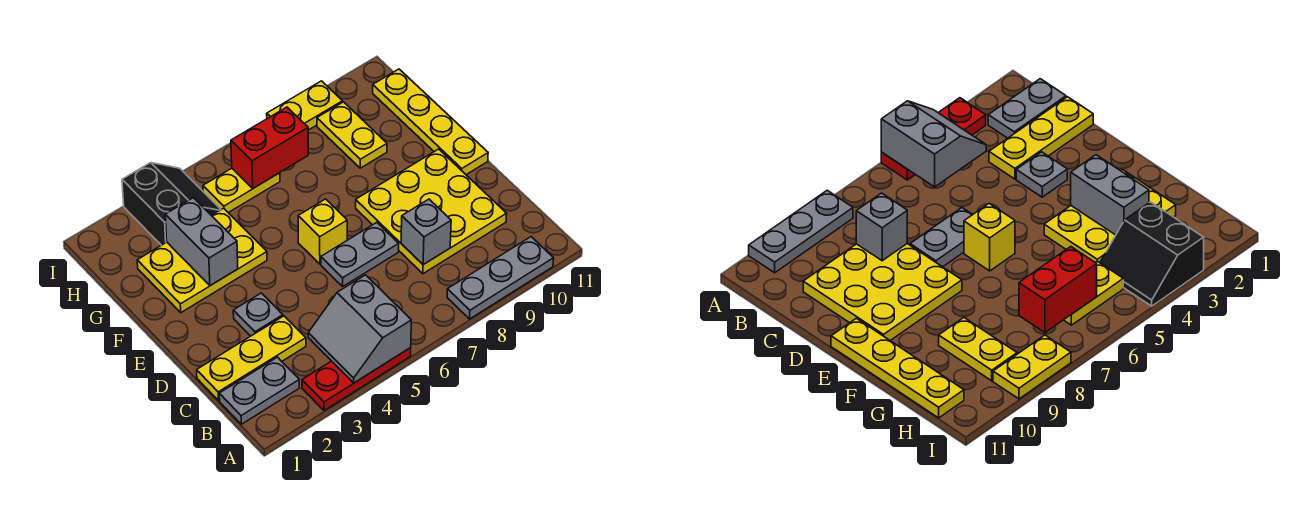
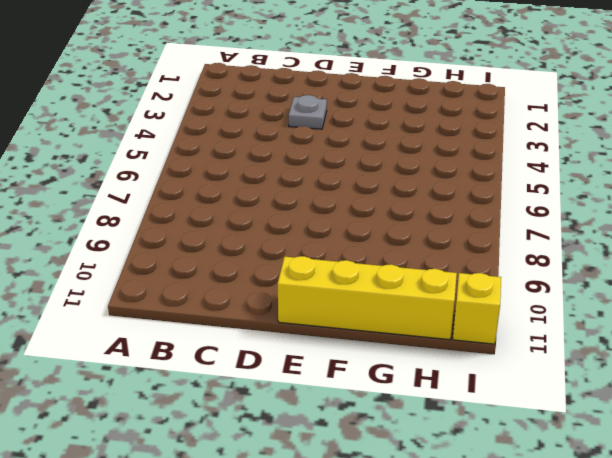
yellow 1x4 brick [278,256,457,340] -> yellow 1x4 plate [373,69,488,175]
yellow 1x1 brick [453,273,501,344] -> yellow 1x1 brick moved to [298,199,347,264]
none -> red 1x3 plate [302,348,411,411]
none -> grey 1x3 plate [447,237,554,319]
none -> grey 1x2 plate [219,357,299,424]

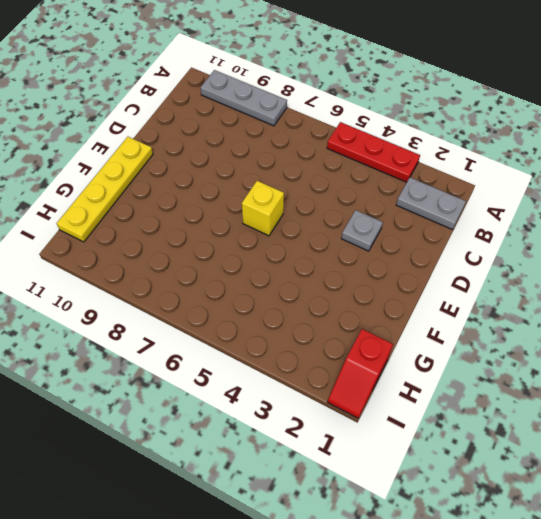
red 1x2 slope [328,329,393,418] -> none
none -> yellow 1x3 plate [197,316,306,401]
none -> yellow 3x3 plate [356,149,507,274]
none -> grey 1x2 plate [321,223,399,286]

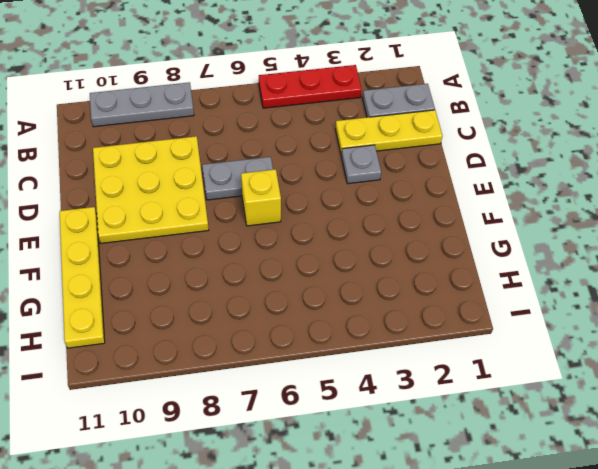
none -> yellow 2x3 plate [137,208,267,313]
none -> yellow 1x2 plate [317,102,387,168]
none -> black 2x2 slope [122,163,221,245]

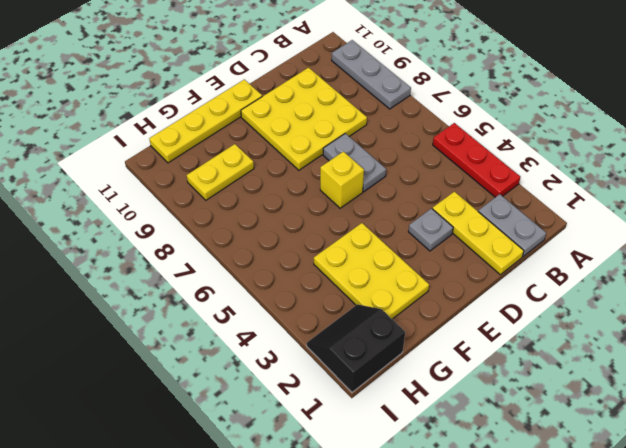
black 2x2 slope [307,304,405,392] -> black 2x2 slope moved to [122,163,221,245]
none -> yellow 1x2 plate [203,168,280,213]
none -> yellow 1x2 plate [267,81,343,130]
none -> grey 2x2 slope [308,275,411,383]

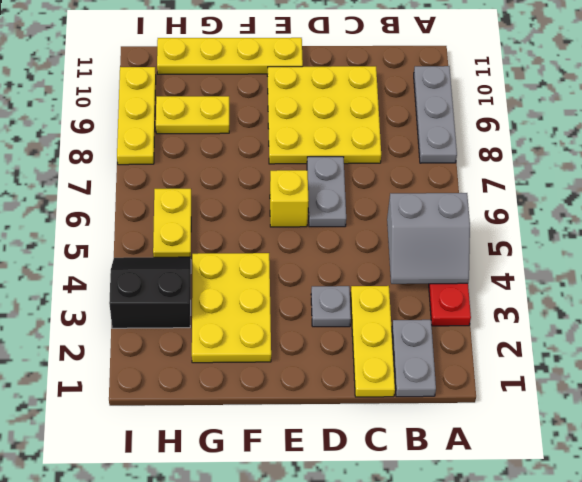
yellow 1x3 plate [117,67,156,165] -> yellow 1x2 plate [267,81,343,130]
none -> grey 1x1 brick [401,199,451,265]
none -> grey 1x2 brick [165,198,238,286]
none -> red 1x2 brick [231,107,308,188]

